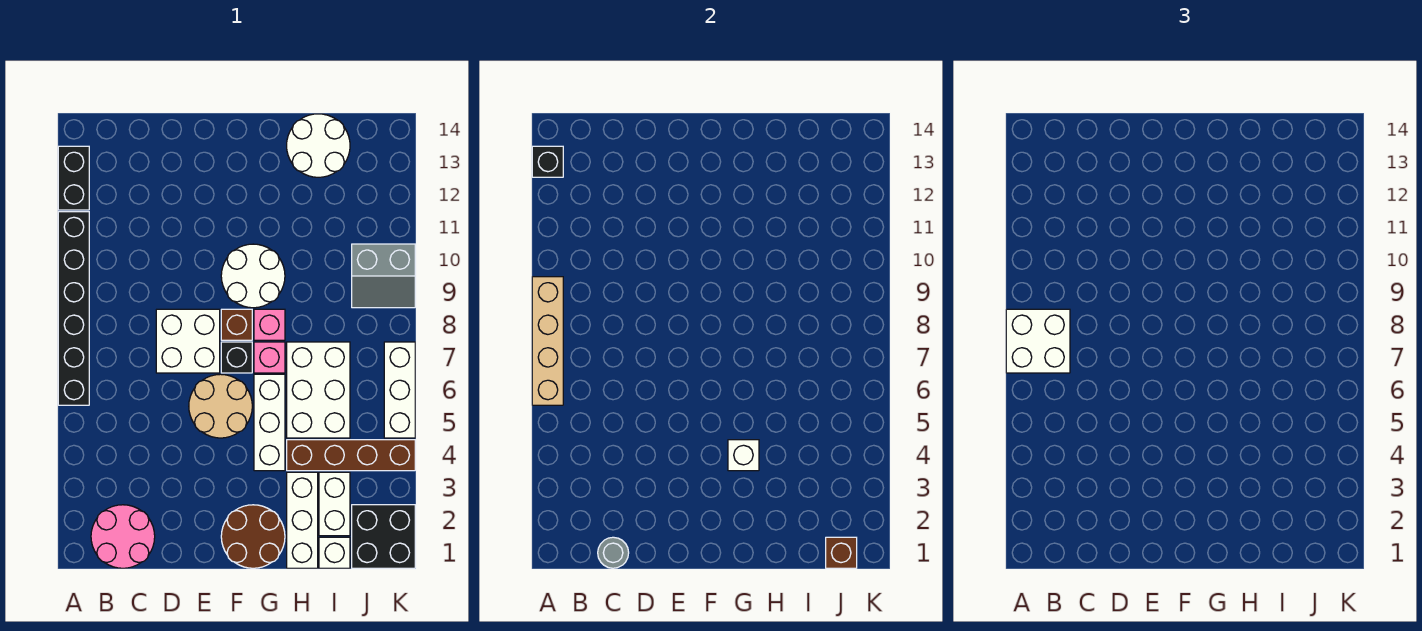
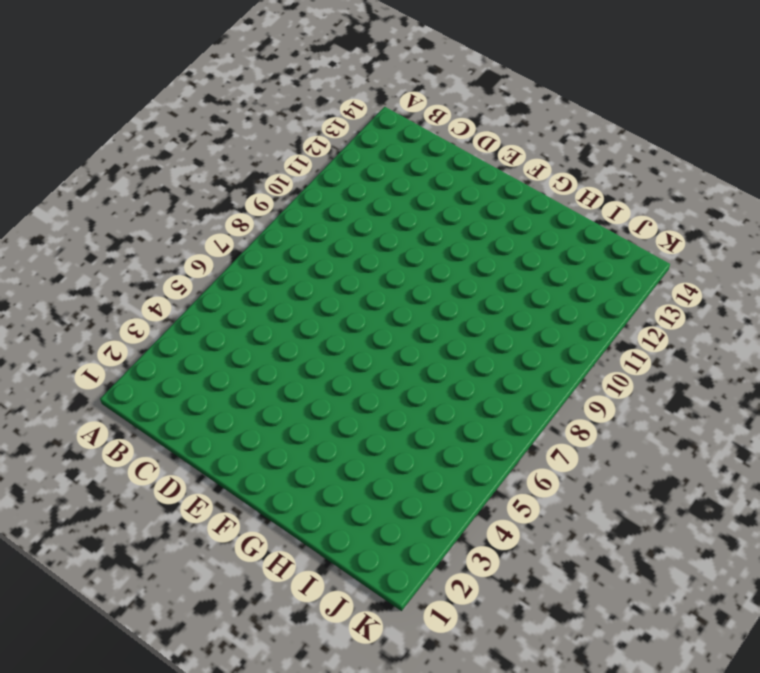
none -> black 1x6 brick [58,212,89,405]
none -> black 1x2 brick [58,146,89,210]
none -> pink 2x2 round brick [91,505,155,568]

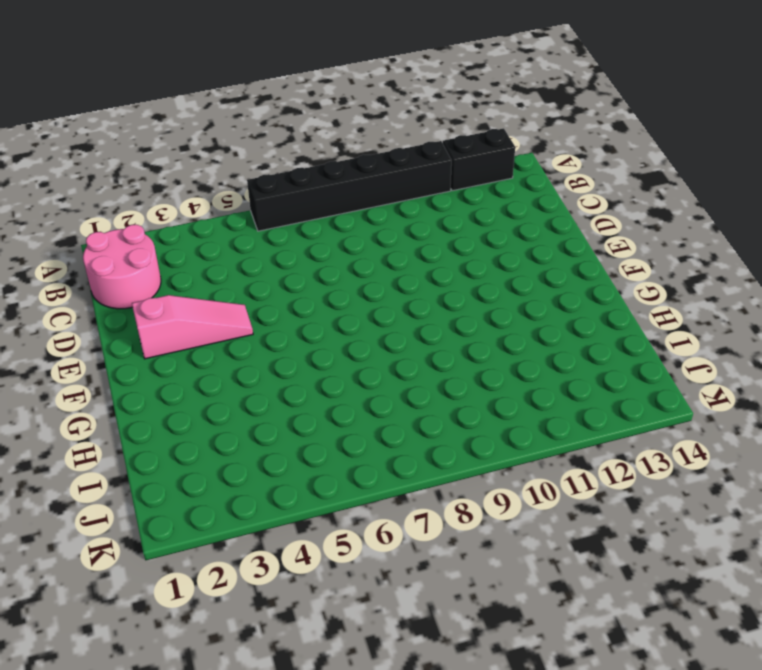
pink 1x3 slope [132,295,253,359] -> none
none -> white 2x2 brick [156,309,220,373]
none -> tan 2x2 round brick [189,374,252,438]
none -> brown 2x2 round brick [221,505,285,568]

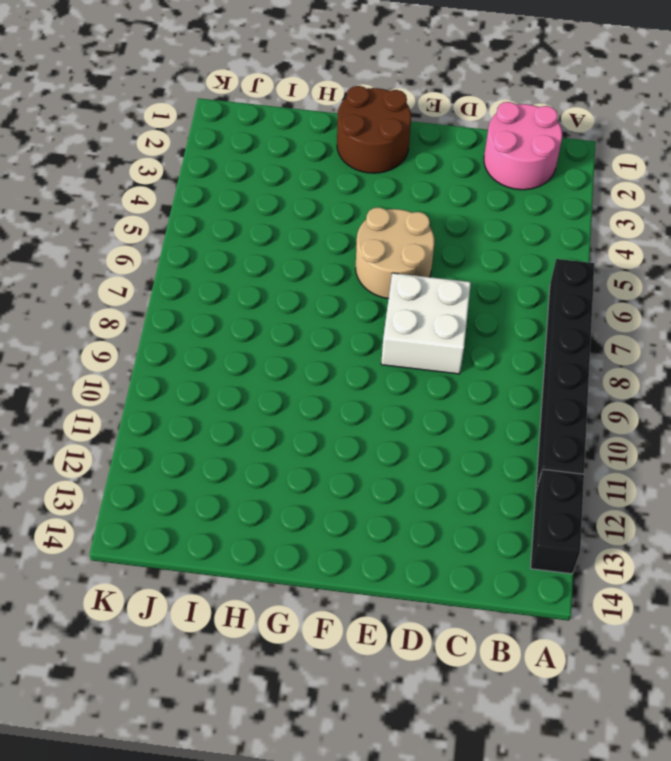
none -> black 1x1 brick [221,342,252,373]
none -> brown 1x1 brick [221,309,252,340]
none -> white 2x2 round brick [221,244,285,308]

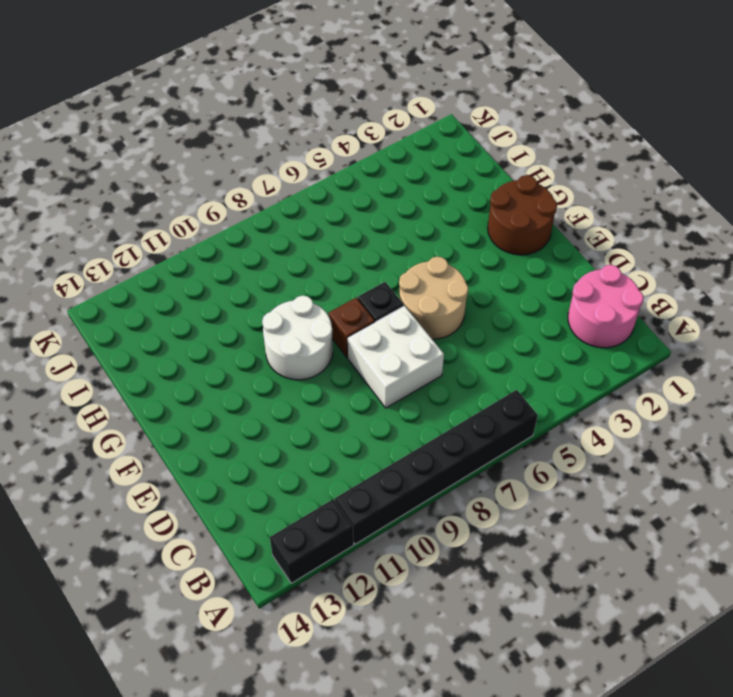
none -> white 1x3 brick [254,374,285,471]
none -> pink 1x1 brick [254,342,285,373]
none -> pink 1x1 brick [254,309,285,340]

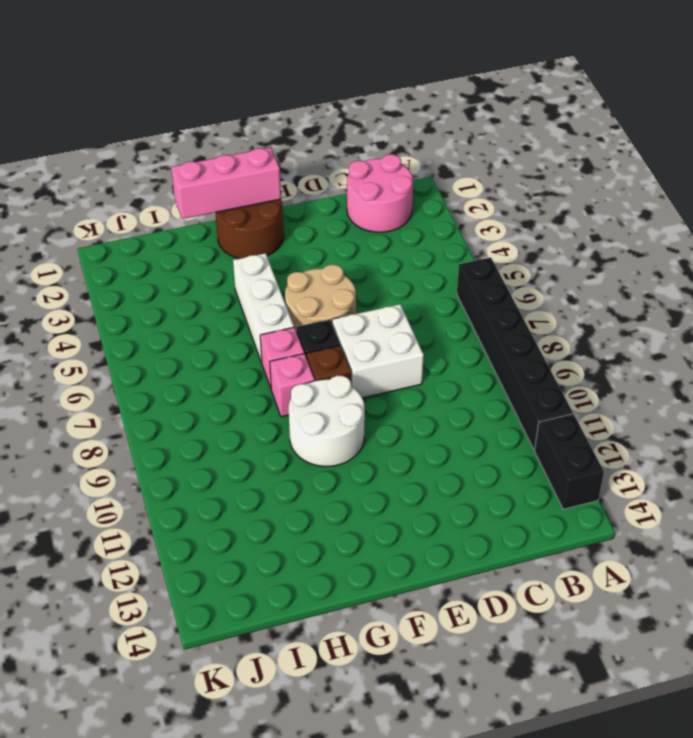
pink 1x3 brick [171,147,281,219] -> none
none -> white 1x3 brick [287,472,318,568]
none -> brown 1x4 brick [287,440,415,471]
none -> white 2x3 brick [287,342,350,438]

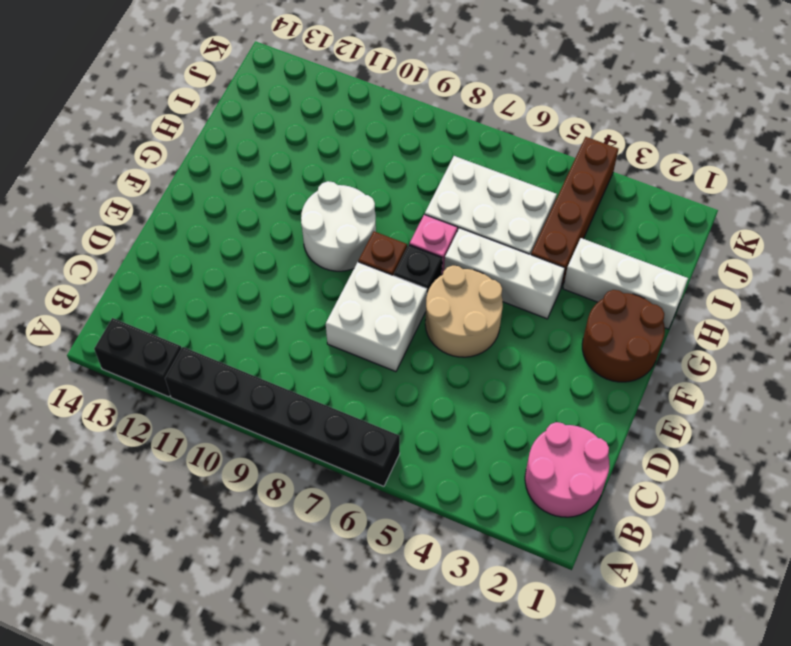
none -> pink 1x1 brick [254,309,285,340]
none -> white 2x2 round brick [287,114,350,177]
none -> white 1x1 brick [319,537,350,568]

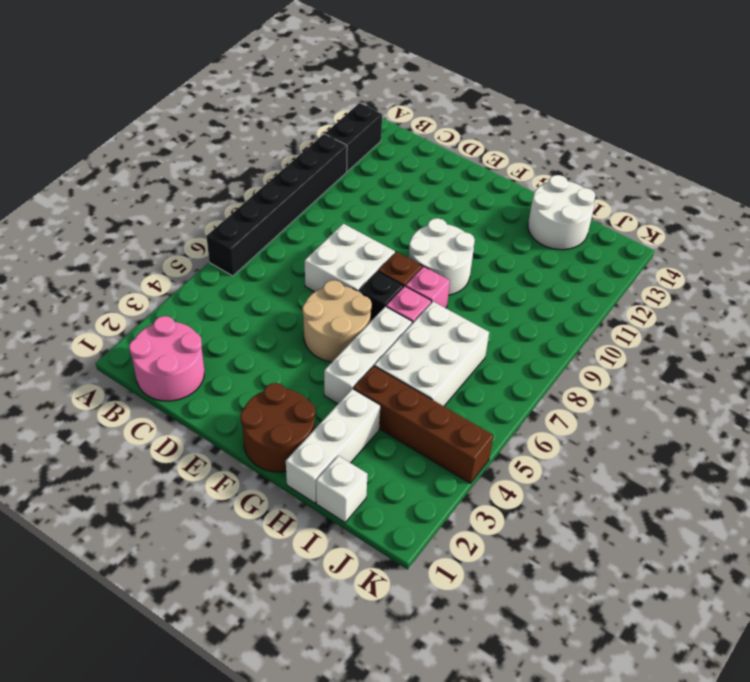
none -> white 1x2 brick [319,472,350,536]
none -> black 2x2 brick [352,505,415,568]
none -> grey 2x2 slope [352,244,415,308]

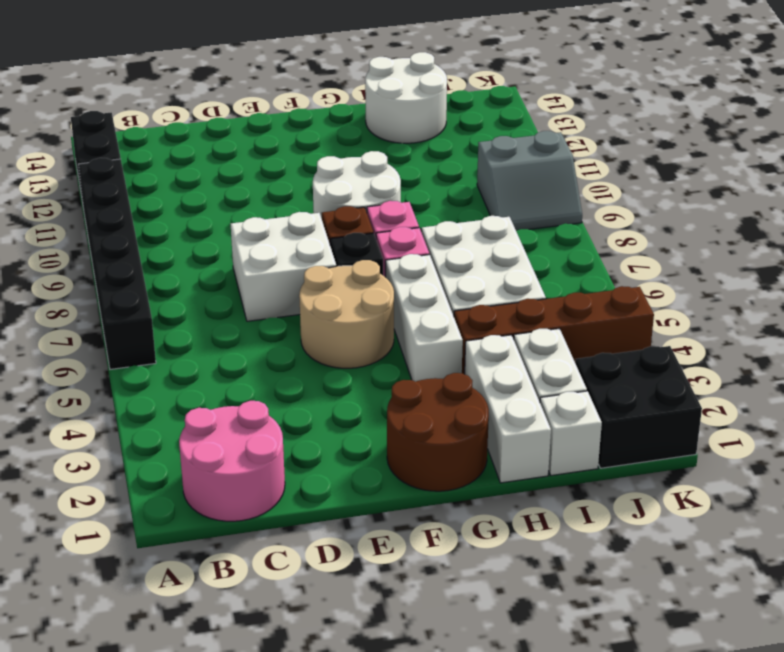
none -> white 1x3 brick [384,342,415,438]
none -> tan 1x4 brick [532,277,563,405]
none -> black 1x1 brick [532,146,563,177]

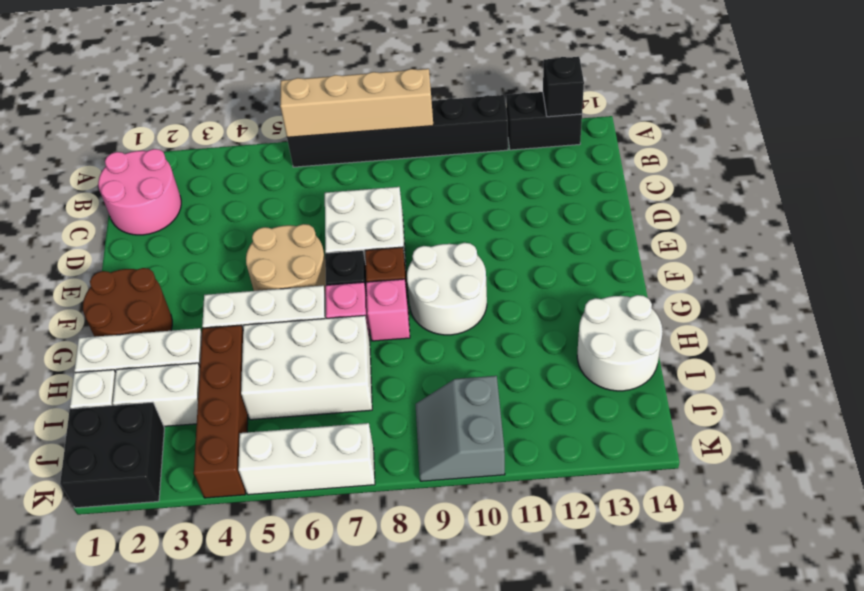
none -> grey 1x1 round brick [598,537,629,568]
none -> white 1x1 brick [728,440,759,471]
none -> brown 1x1 brick [826,537,857,568]

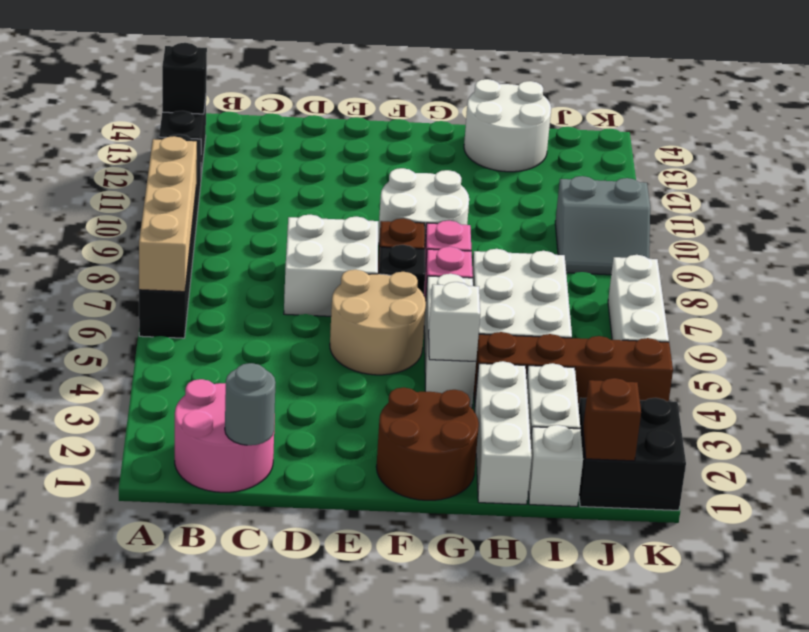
none -> white 2x2 brick [1006,309,1070,373]

